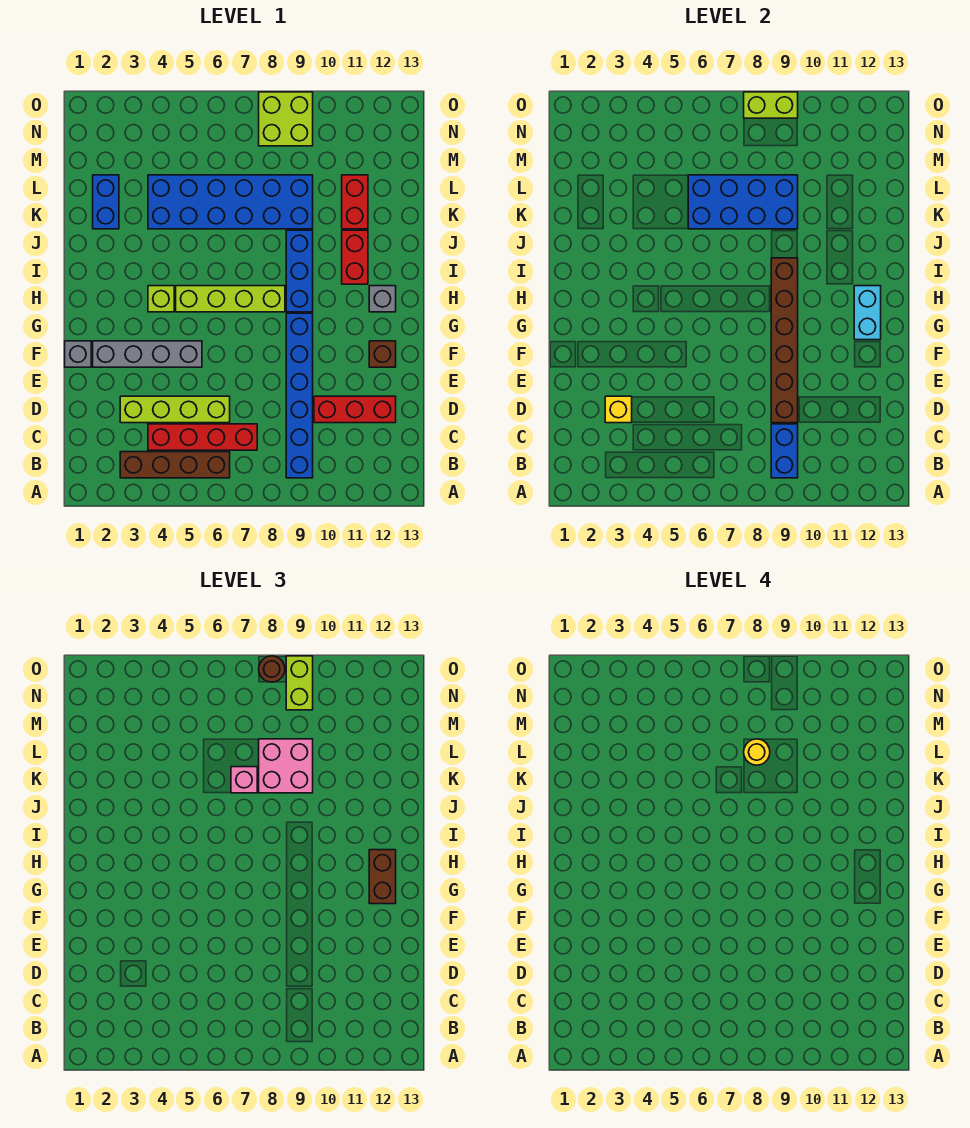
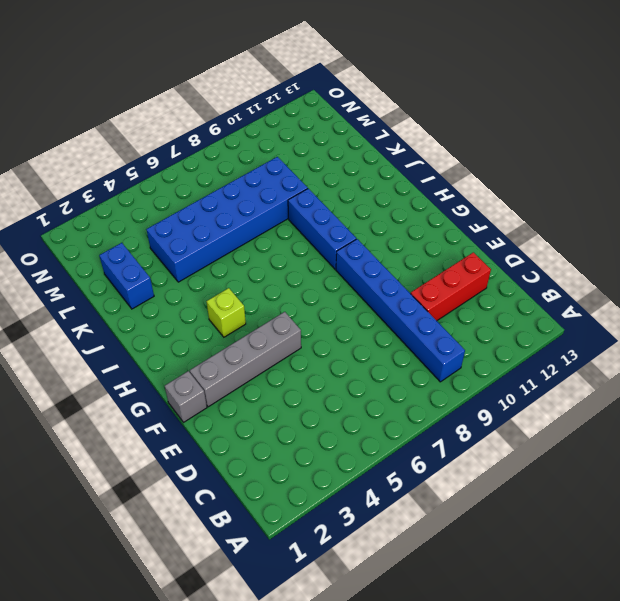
none -> brown 1x4 brick [120,452,230,478]
none -> red 1x4 brick [148,424,257,450]
none -> lime 1x4 brick [120,396,230,423]

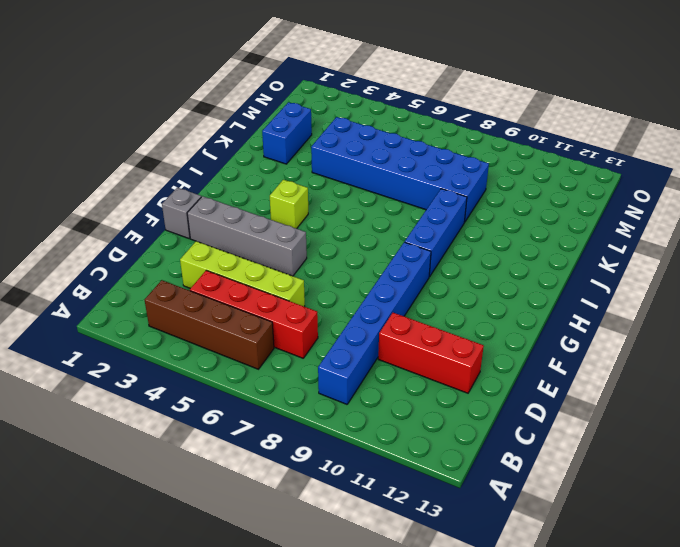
none -> brown 1x1 brick [369,341,396,367]
none -> lime 1x4 brick [176,286,285,312]
none -> grey 1x1 brick [369,286,396,312]

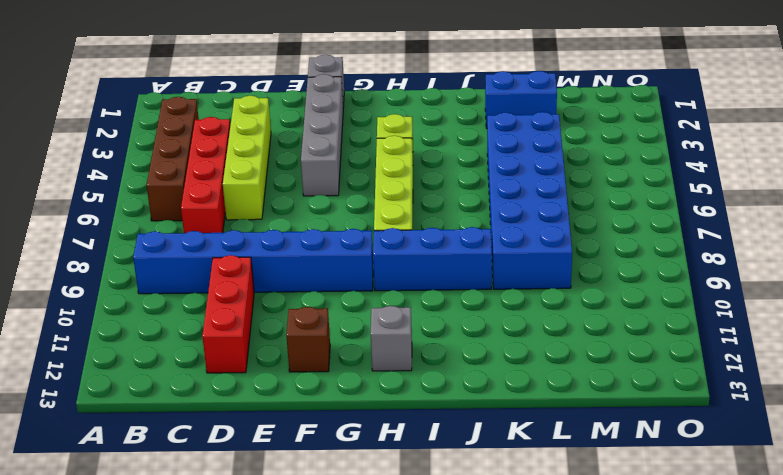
none -> red 1x2 brick [342,230,368,284]
none -> red 1x2 brick [342,175,368,229]
none -> lime 2x2 brick [259,92,313,146]

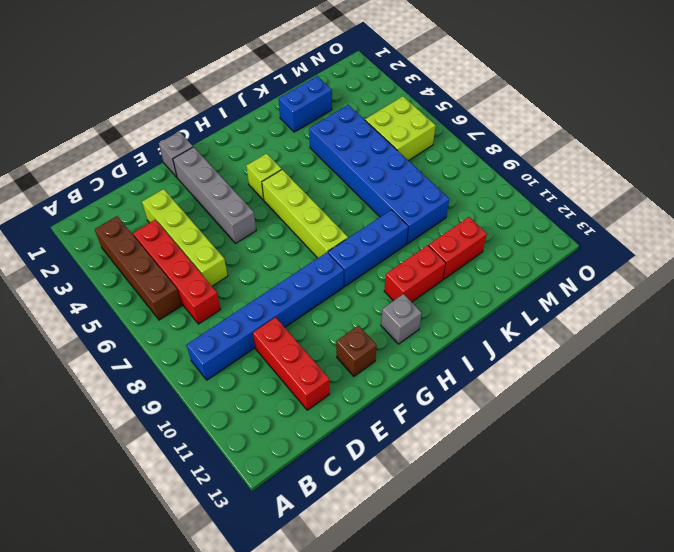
lime 2x2 brick [365,96,436,161] -> lime 2x2 brick moved to [259,92,313,146]
none -> blue 1x2 brick [771,424,798,478]
none -> yellow 1x1 brick [605,396,632,423]
none -> brown 1x6 brick [771,258,798,423]

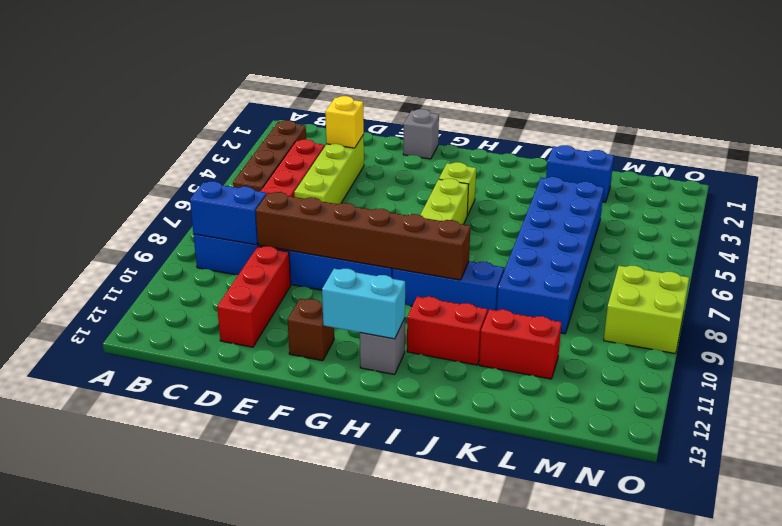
none -> grey 1x4 brick [93,341,202,367]
none -> blue 2x4 brick [688,175,798,229]
none -> lime 1x2 brick [744,92,798,118]

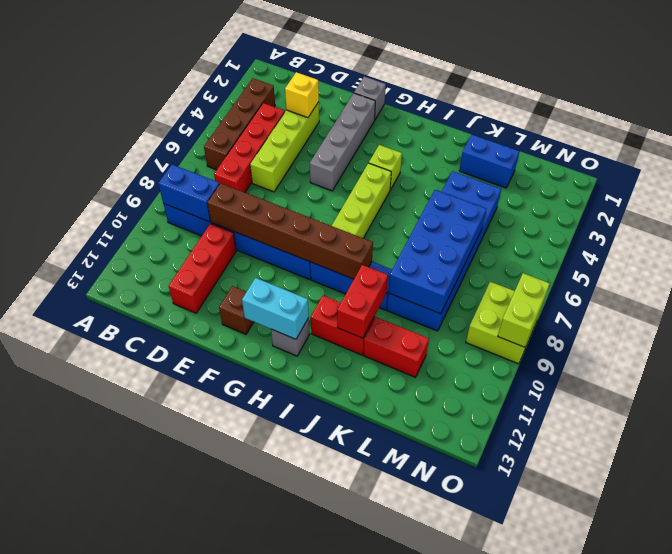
red 1x2 brick [337,265,388,338] -> none
none -> brown 1x2 brick [369,850,396,904]
none -> pink 1x1 brick [231,767,257,793]
none -> pink 2x2 brick [259,739,313,793]

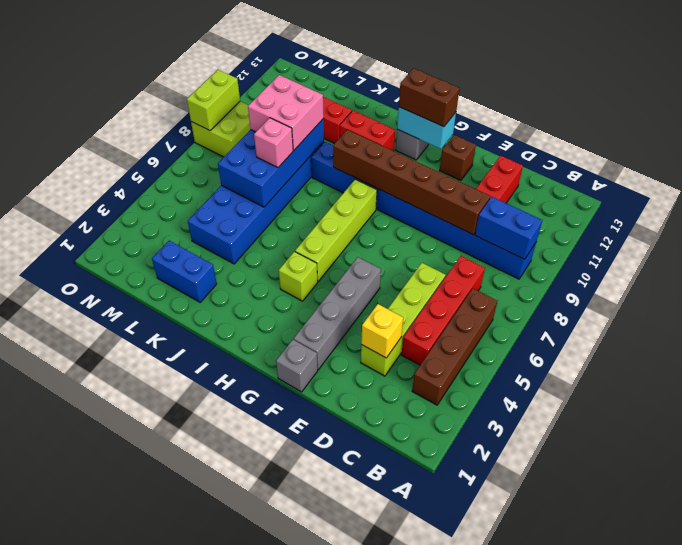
none -> lime 1x2 brick [286,656,313,710]
none -> brown 1x1 round brick [259,656,285,682]
none -> yellow 1x1 round brick [744,739,770,765]

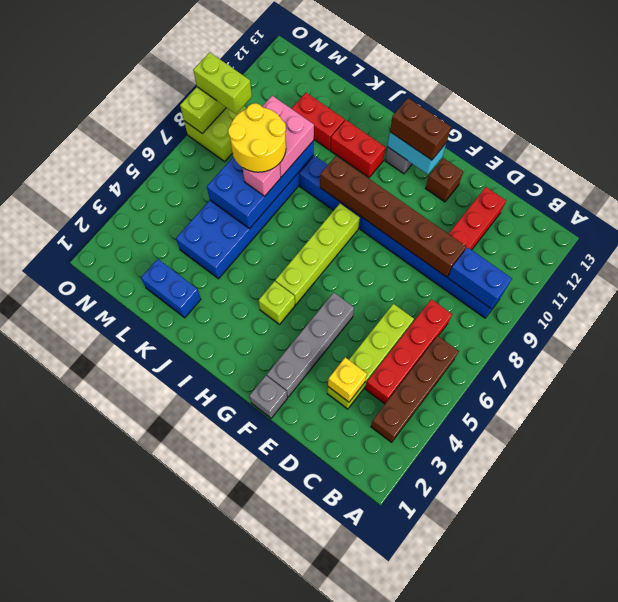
yellow 2x2 round brick [228,103,286,172] -> yellow 1x1 round brick [744,739,770,765]
none -> brown 1x1 round brick [259,656,285,682]

